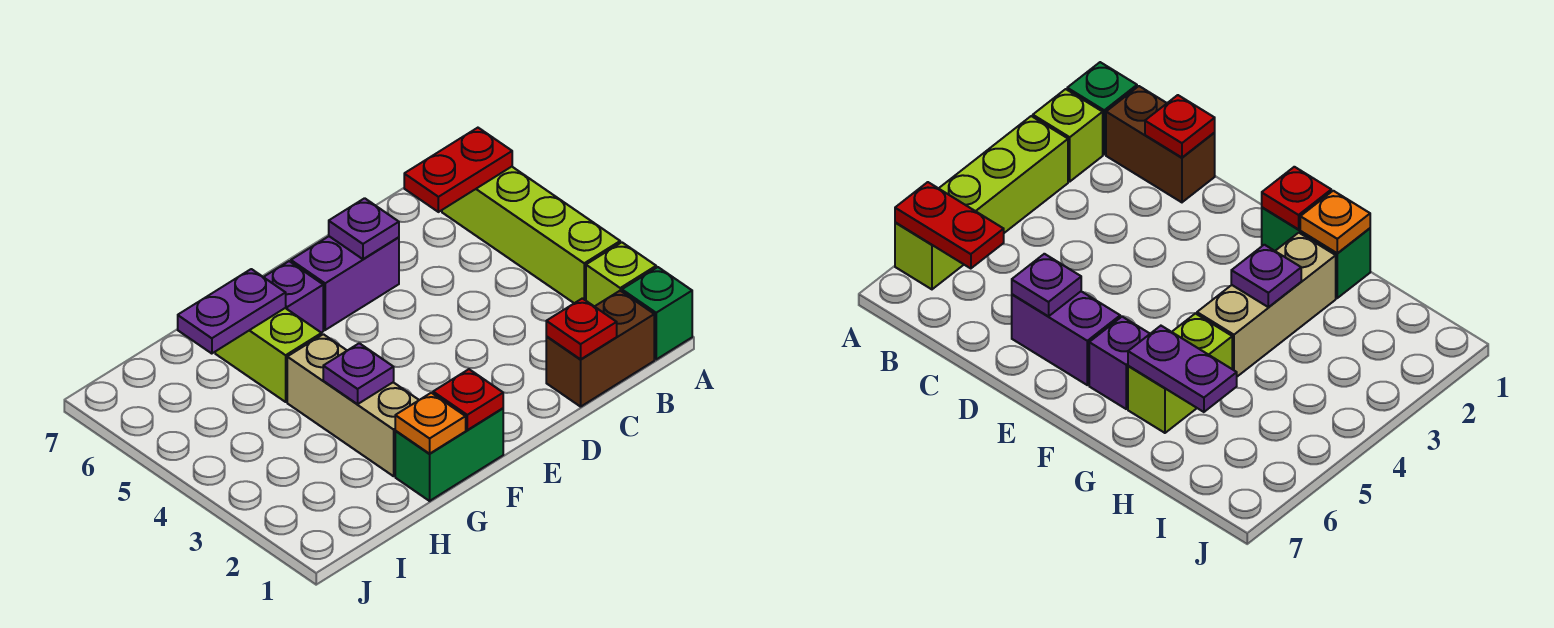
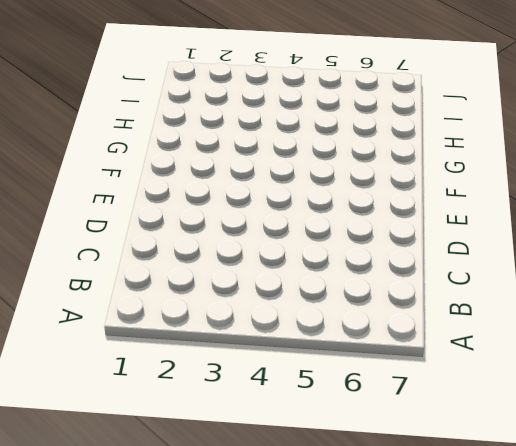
none -> green 1x1 brick [622,267,692,359]
none -> lime 1x1 brick [586,242,656,306]
none -> lime 1x4 brick [442,167,620,303]

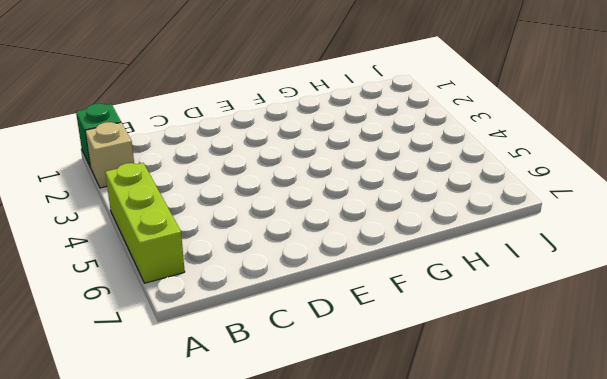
tan 1x1 brick [85,122,134,188] -> lime 1x1 brick [586,242,656,306]
lime 1x3 brick [105,163,185,283] -> lime 1x4 brick [442,167,620,303]
none -> brown 1x2 brick [546,291,654,407]
none -> purple 1x2 brick [291,236,399,330]
none -> green 1x2 brick [395,408,503,501]

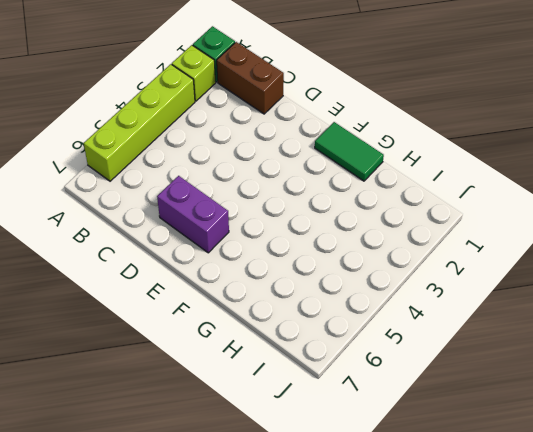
green 1x2 tile [315,122,384,181] -> green 1x2 brick [395,408,503,501]
none -> purple 1x1 brick [264,261,323,333]
none -> tan 1x3 brick [287,334,419,476]
none -> lime 1x2 brick [215,308,322,402]

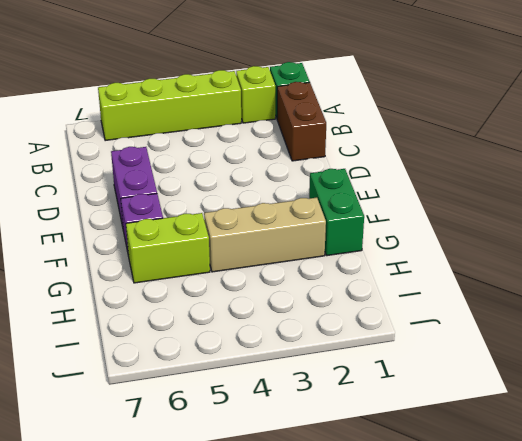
none -> red 1x2 plate [404,128,512,212]
none -> red 1x1 plate [546,298,617,359]
none -> purple 1x1 plate [329,198,399,259]

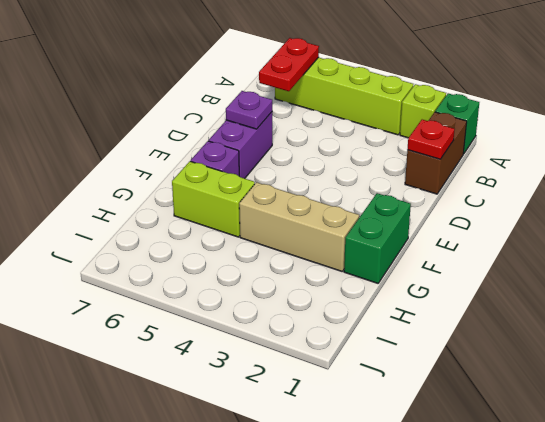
none -> red 1x1 plate [433,369,503,430]
none -> orange 1x1 plate [395,393,466,454]
none -> purple 1x1 plate [323,343,394,404]

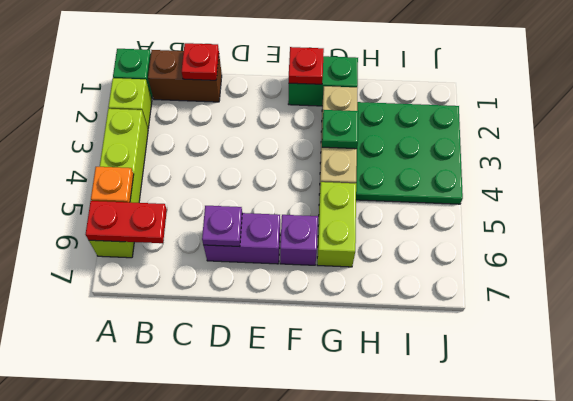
orange 1x1 plate [91,167,134,202] -> orange 1x1 plate moved to [395,393,466,454]
green 1x1 plate [322,110,358,149] -> purple 1x1 plate [323,343,394,404]
green 3x3 plate [356,102,463,204] -> none
none -> purple 1x2 plate [178,269,286,354]

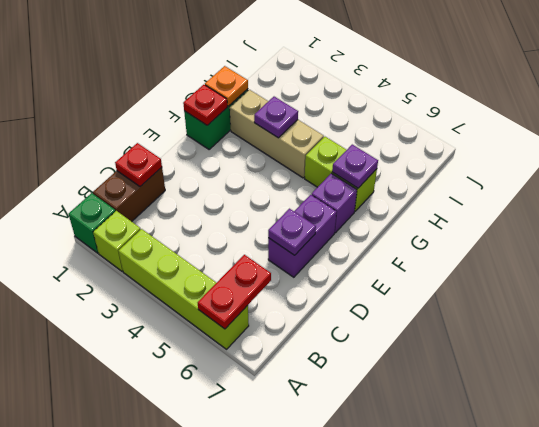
purple 1x1 plate [332,145,378,188] -> purple 1x2 plate [178,269,286,354]

